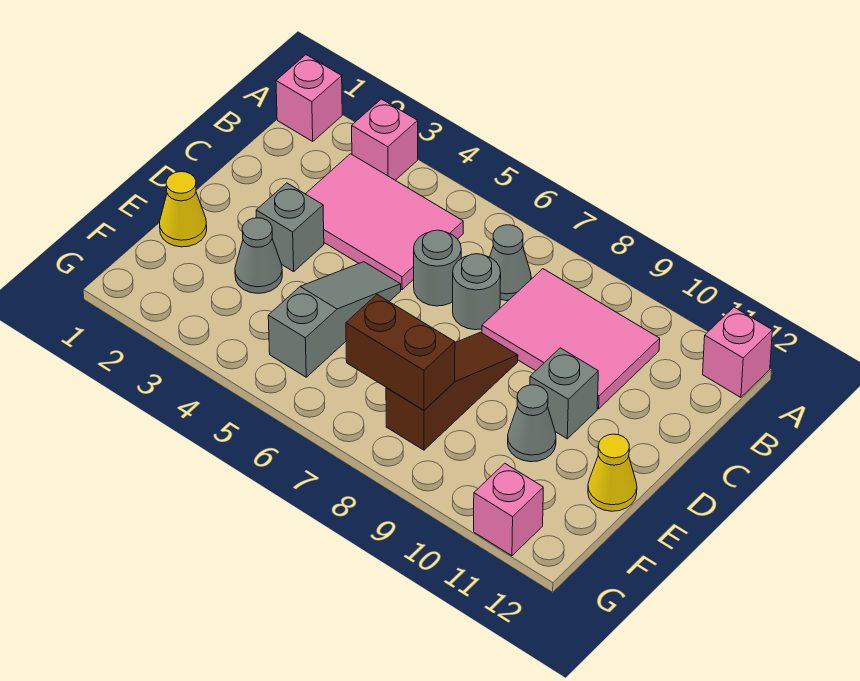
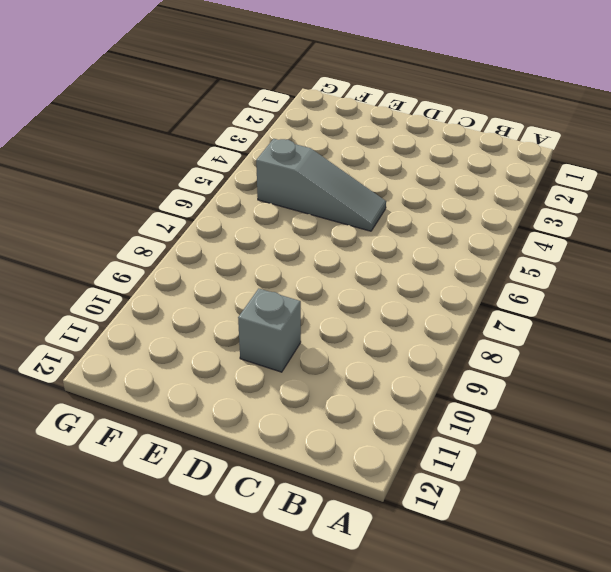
none -> pink 1x1 brick [276,55,342,141]
none -> pink 1x1 brick [352,99,418,180]
none -> pink 1x1 brick [703,307,772,397]

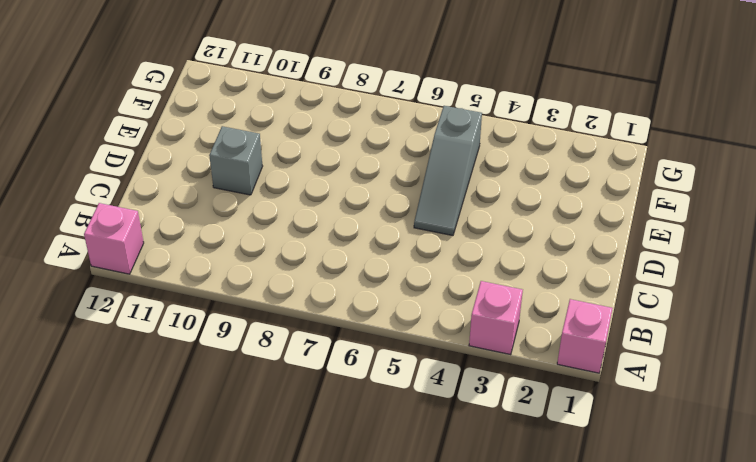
none -> pink 2x3 tile [306,154,463,289]
none -> grey 1x1 cone [490,225,531,301]
none -> pink 2x3 tile [482,269,660,409]

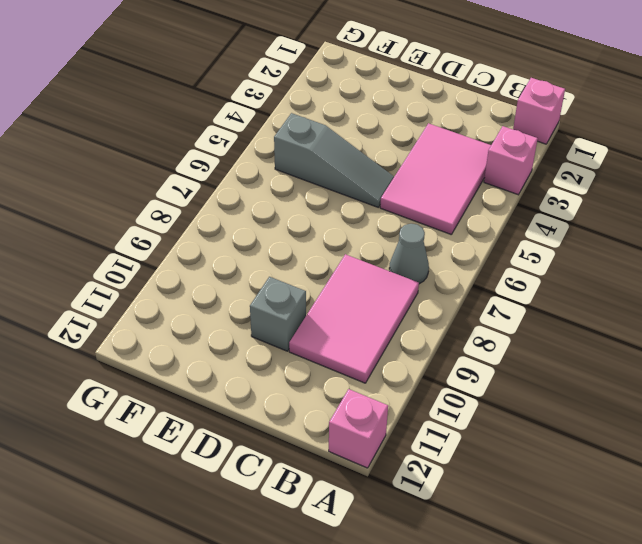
none -> grey 1x1 round brick [414,230,461,306]
none -> grey 1x1 round brick [453,254,501,330]
none -> grey 1x1 brick [256,183,324,272]

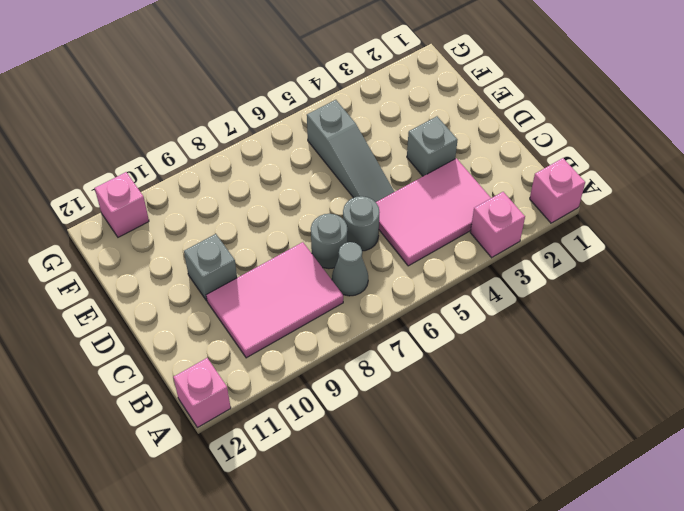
none -> brown 1x3 slope [386,332,518,450]
none -> yellow 1x1 cone [160,172,207,247]
none -> grey 1x1 cone [235,218,282,293]

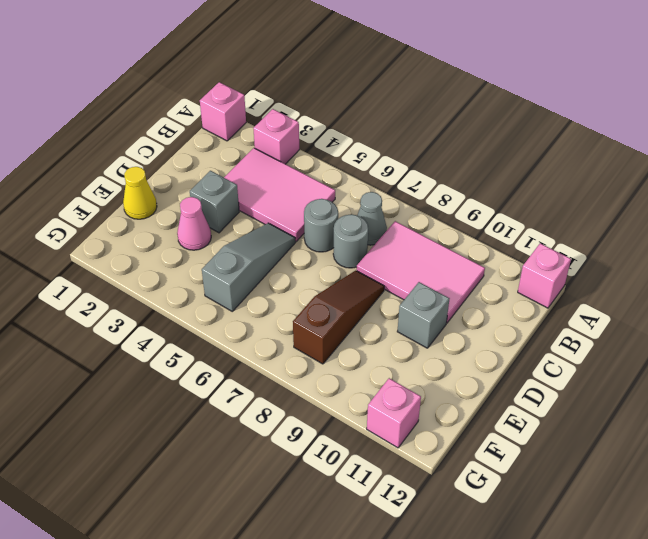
pink 1x1 cone [177,197,211,250] -> grey 1x1 cone [235,218,282,293]
none -> grey 1x1 cone [508,385,556,462]
none -> yellow 1x1 cone [588,434,637,511]
none -> brown 1x2 brick [346,295,455,410]

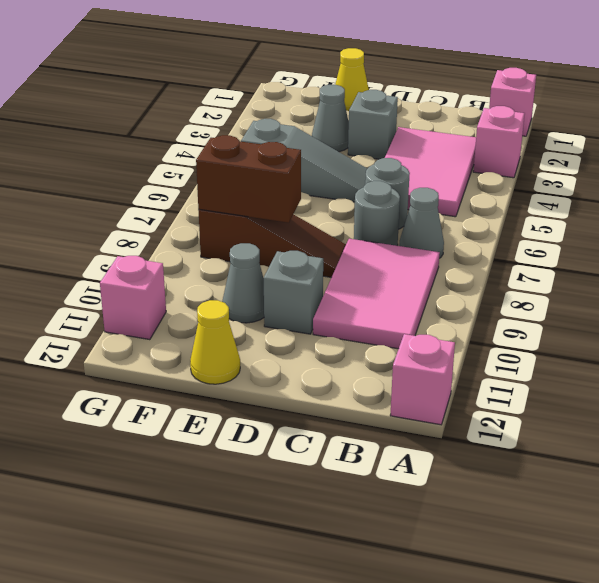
brown 1x2 brick [196,135,301,223] -> brown 1x2 brick turned to [346,295,455,410]

